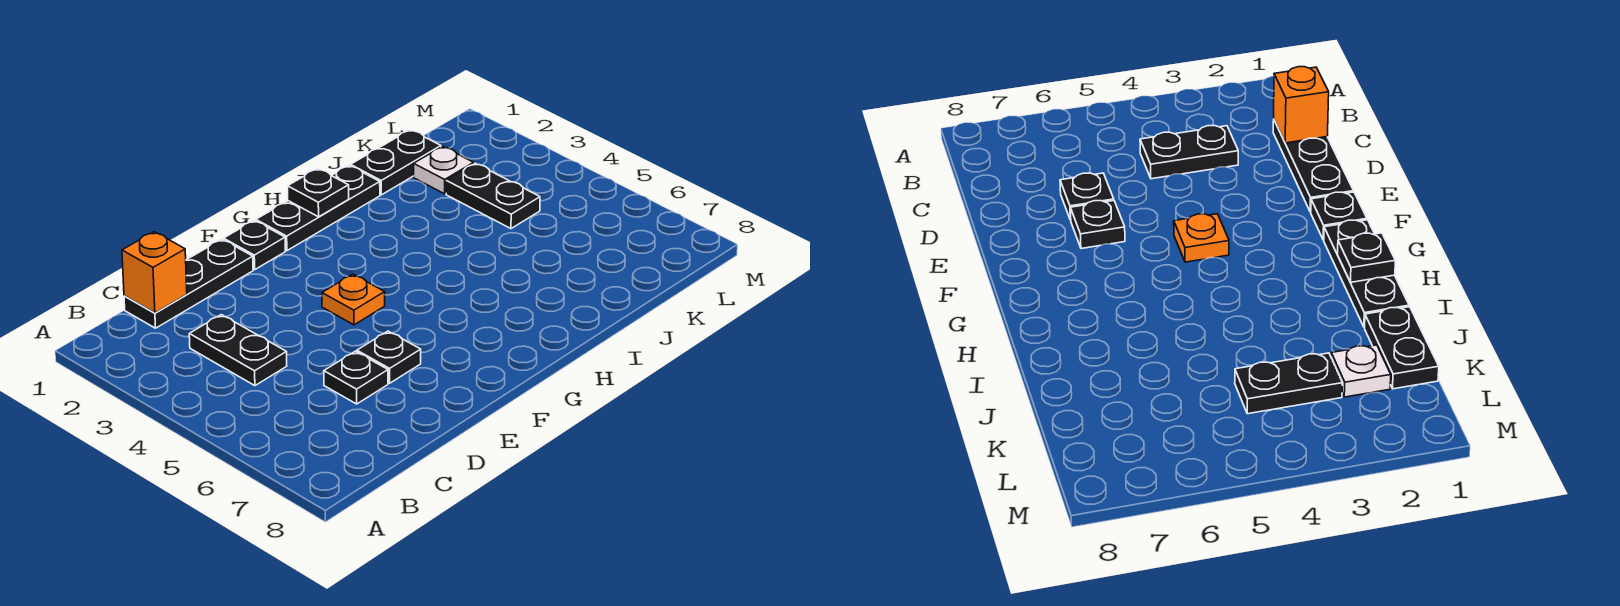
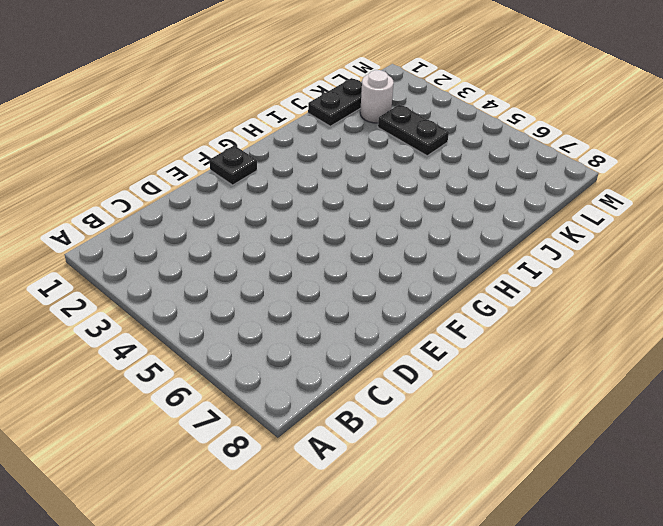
white 1x1 round brick [360,70,394,123] -> white 1x1 plate [414,146,474,194]
none -> black 1x3 plate [124,239,253,328]
none -> black 1x2 plate [189,315,287,386]
none -> black 1x1 plate [324,351,388,404]

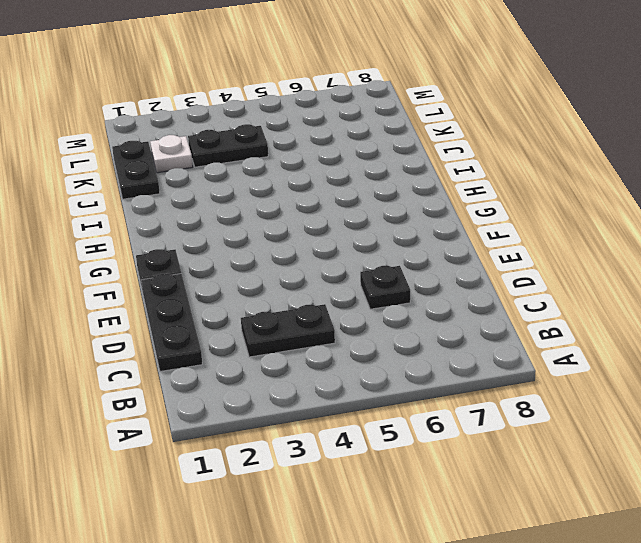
none -> black 1x1 plate [357,331,421,383]
none -> orange 1x1 plate [322,274,385,325]
none -> black 1x3 plate [256,166,380,251]

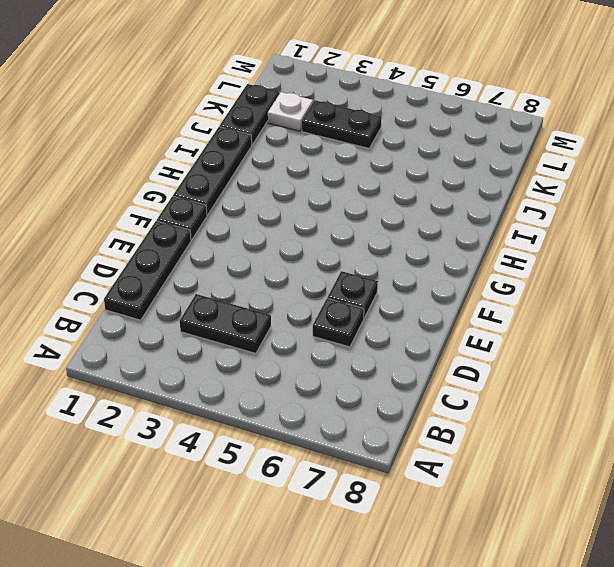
none -> orange 1x1 plate [322,274,385,325]
none -> orange 1x1 brick [122,232,187,313]
none -> black 1x1 plate [288,169,349,217]

